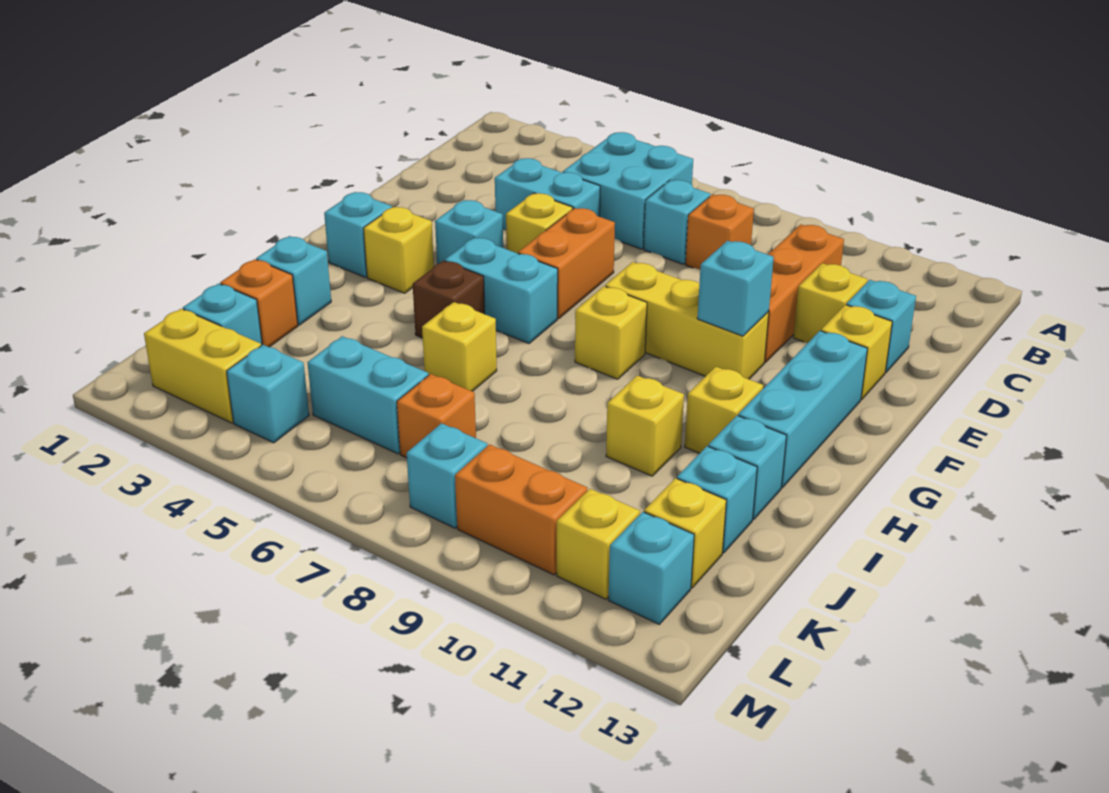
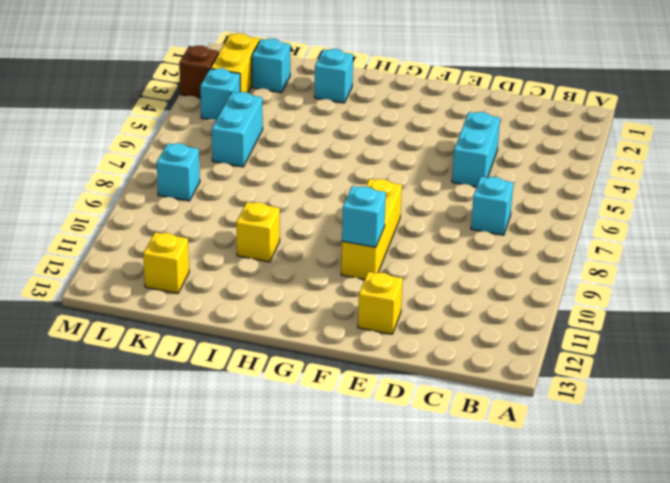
brown 1x1 brick [179,46,219,98] -> brown 1x1 brick moved to [413,261,485,338]
none -> cyan 2x2 brick [563,132,693,249]
none -> orange 1x1 brick [686,194,754,269]
none -> orange 1x3 brick [764,224,844,363]
none -> yellow 1x1 brick [793,263,867,343]

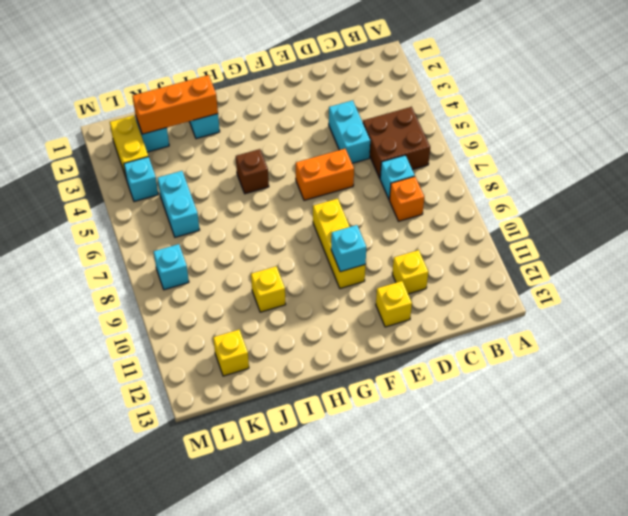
brown 2x2 brick [363,107,430,178] -> cyan 2x2 brick [563,132,693,249]
orange 1x3 brick [132,75,218,134] -> orange 1x3 brick moved to [764,224,844,363]
none -> cyan 1x1 brick [846,280,916,372]
none -> yellow 1x1 brick [506,193,573,253]
none -> cyan 1x1 brick [435,200,503,264]
none -> cyan 1x3 brick [738,331,867,488]

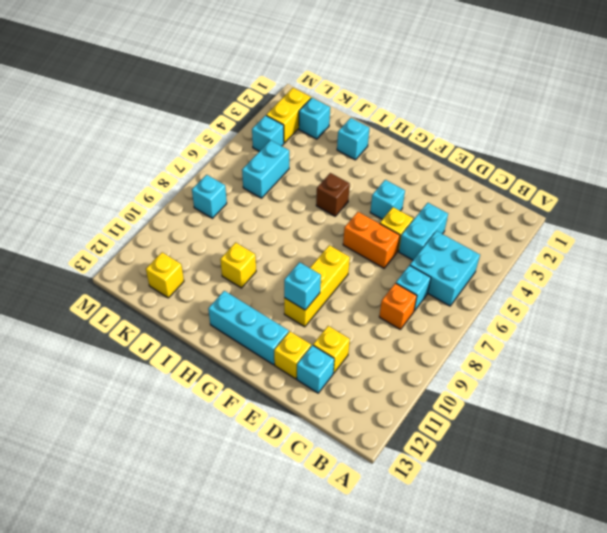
none -> orange 1x3 brick [764,224,844,363]
none -> cyan 1x1 brick [324,192,392,277]
none -> yellow 1x1 brick [363,207,434,293]
none -> cyan 1x2 brick [445,237,558,343]

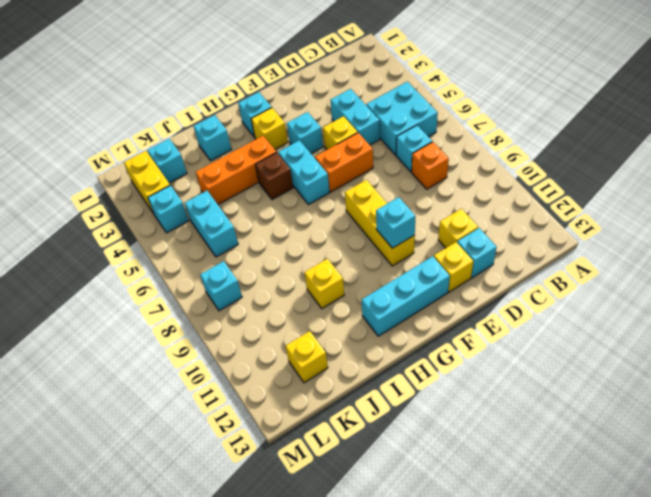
orange 1x3 brick [196,136,276,204] -> orange 1x3 brick moved to [764,224,844,363]
none -> yellow 1x1 brick [575,286,647,379]
none -> yellow 1x1 brick [685,367,763,453]
none -> yellow 1x1 brick [422,302,497,391]
none -> cyan 1x1 brick [708,416,787,520]

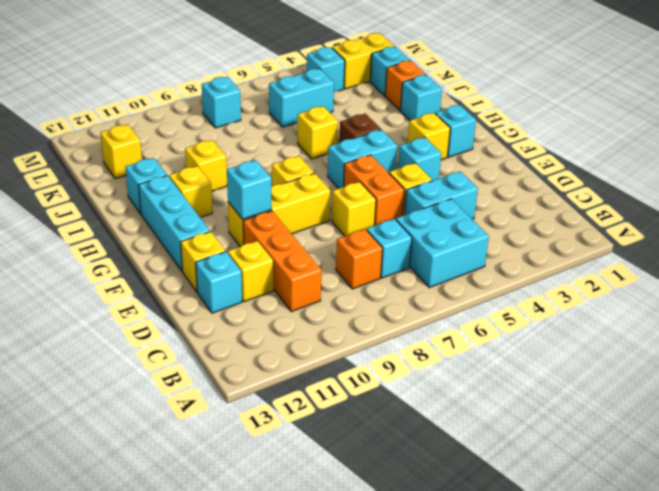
yellow 1x1 brick [332,182,376,236] -> yellow 1x1 brick moved to [557,489,640,599]
none -> cyan 1x1 brick [677,446,757,553]
none -> orange 1x1 brick [397,374,476,458]
none -> orange 1x2 brick [455,444,587,575]
none -> cyan 1x1 brick [609,512,694,624]

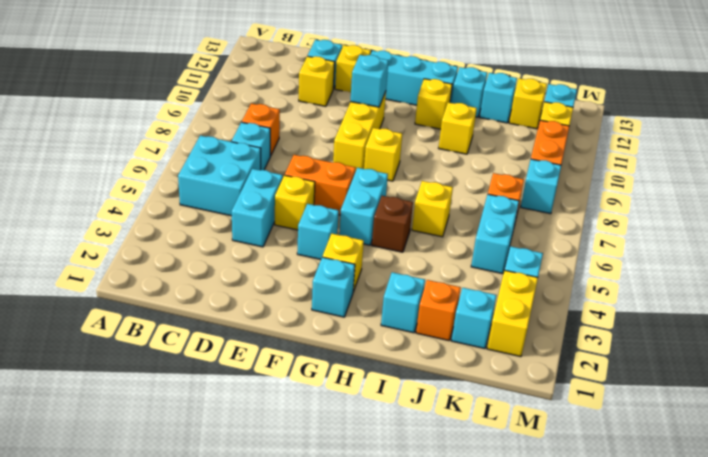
none -> orange 1x3 brick [764,224,844,363]

